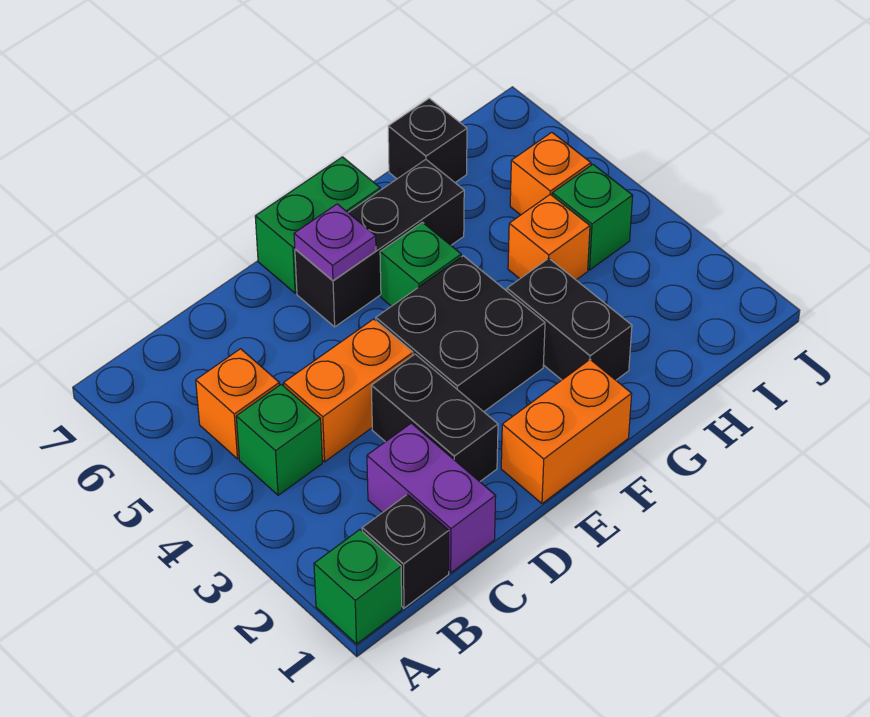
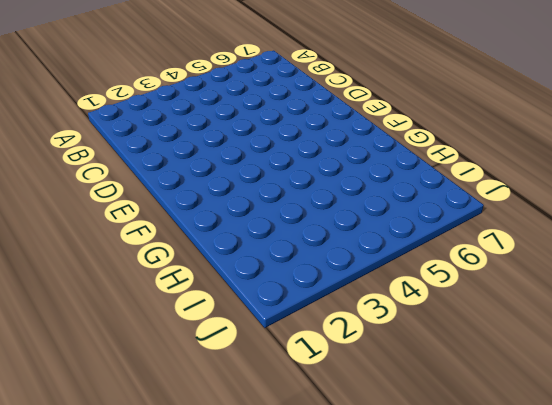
none -> green 1x1 brick [314,530,402,644]
none -> black 1x1 brick [362,494,449,608]
none -> green 1x1 brick [236,384,322,495]

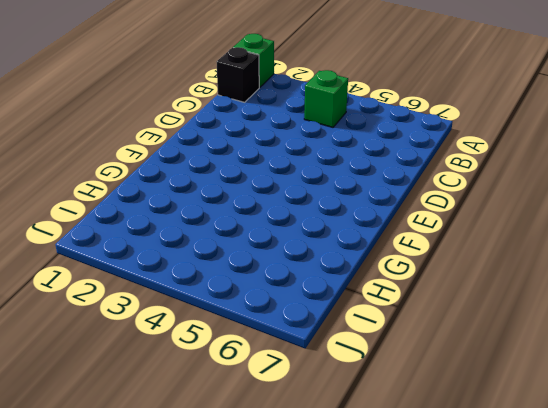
none -> orange 1x1 brick [196,349,279,459]
none -> purple 1x2 brick [367,423,496,573]
none -> orange 1x2 brick [284,319,413,462]

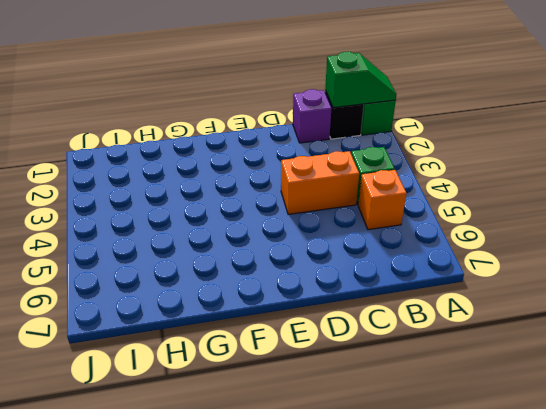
green 1x2 slope [325,52,397,108] -> none
purple 1x1 brick [293,89,331,143] -> purple 1x2 brick [367,423,496,573]
none -> black 1x2 brick [371,354,498,482]
none -> orange 1x2 brick [501,360,632,504]
none -> black 2x2 brick [376,256,545,412]

